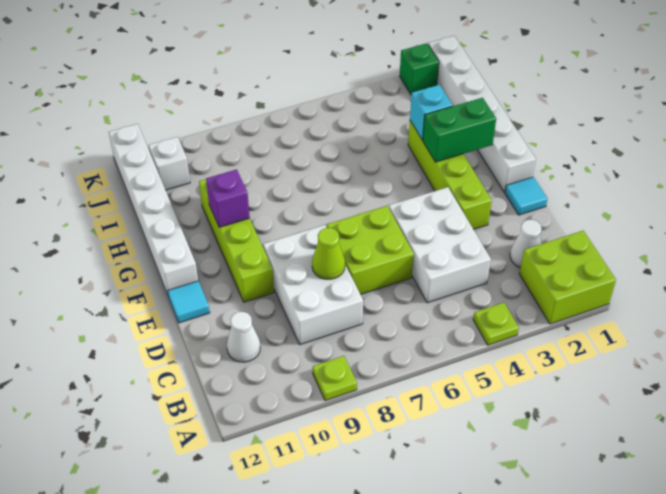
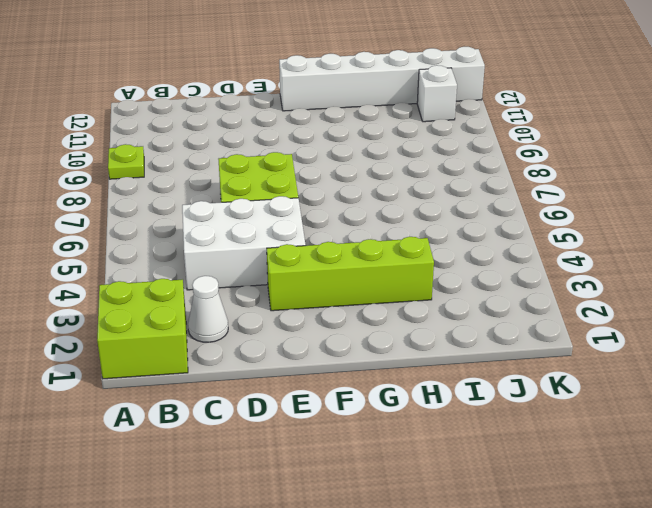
none -> lime 1x1 plate [473,303,519,345]
none -> white 2x3 brick [263,225,363,345]
none -> white 1x1 cone [227,312,260,362]

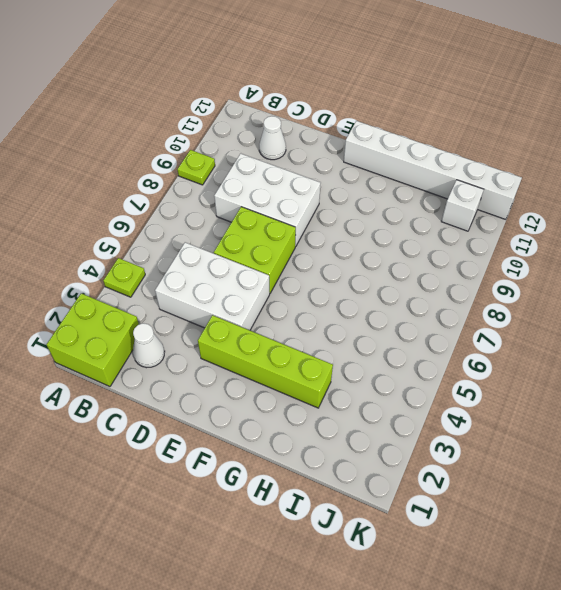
none -> cyan 1x1 tile [505,177,547,215]
none -> lime 1x4 brick [199,179,274,302]
none -> cyan 1x1 tile [168,281,210,323]

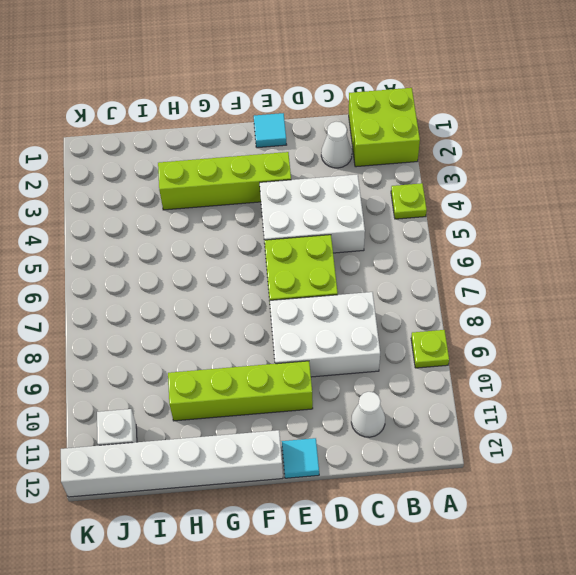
none -> white 1x6 brick [428,36,536,192]
none -> green 1x1 brick [400,43,439,95]
none -> lime 1x1 cone [312,228,345,279]

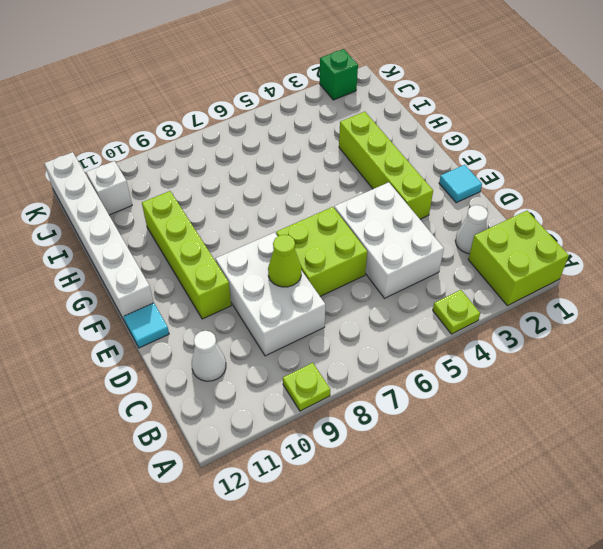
none -> white 1x6 brick [428,36,536,192]
none -> green 1x2 brick [423,98,496,162]
none -> purple 1x1 brick [206,169,250,227]

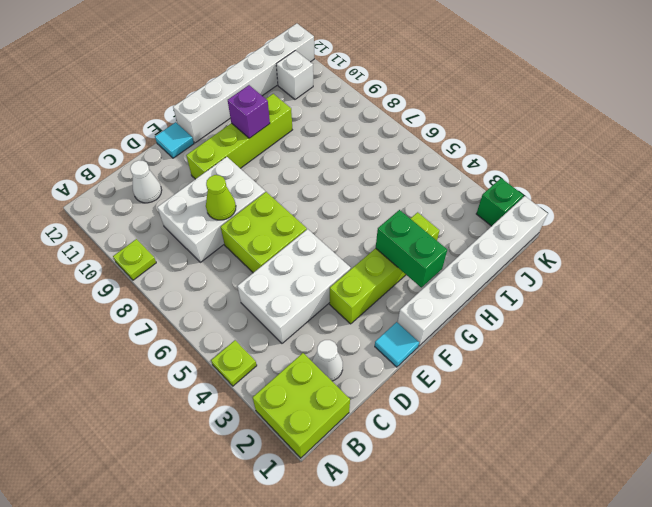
none -> cyan 1x1 brick [410,85,453,140]

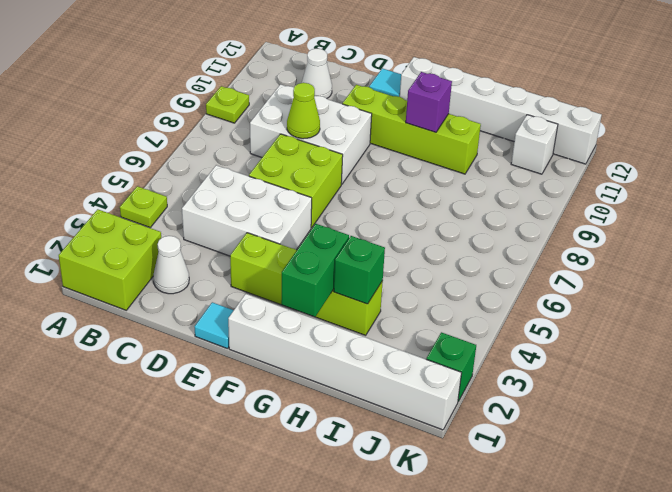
green 1x1 brick [334,236,385,304] -> cyan 1x1 brick [410,85,453,140]

